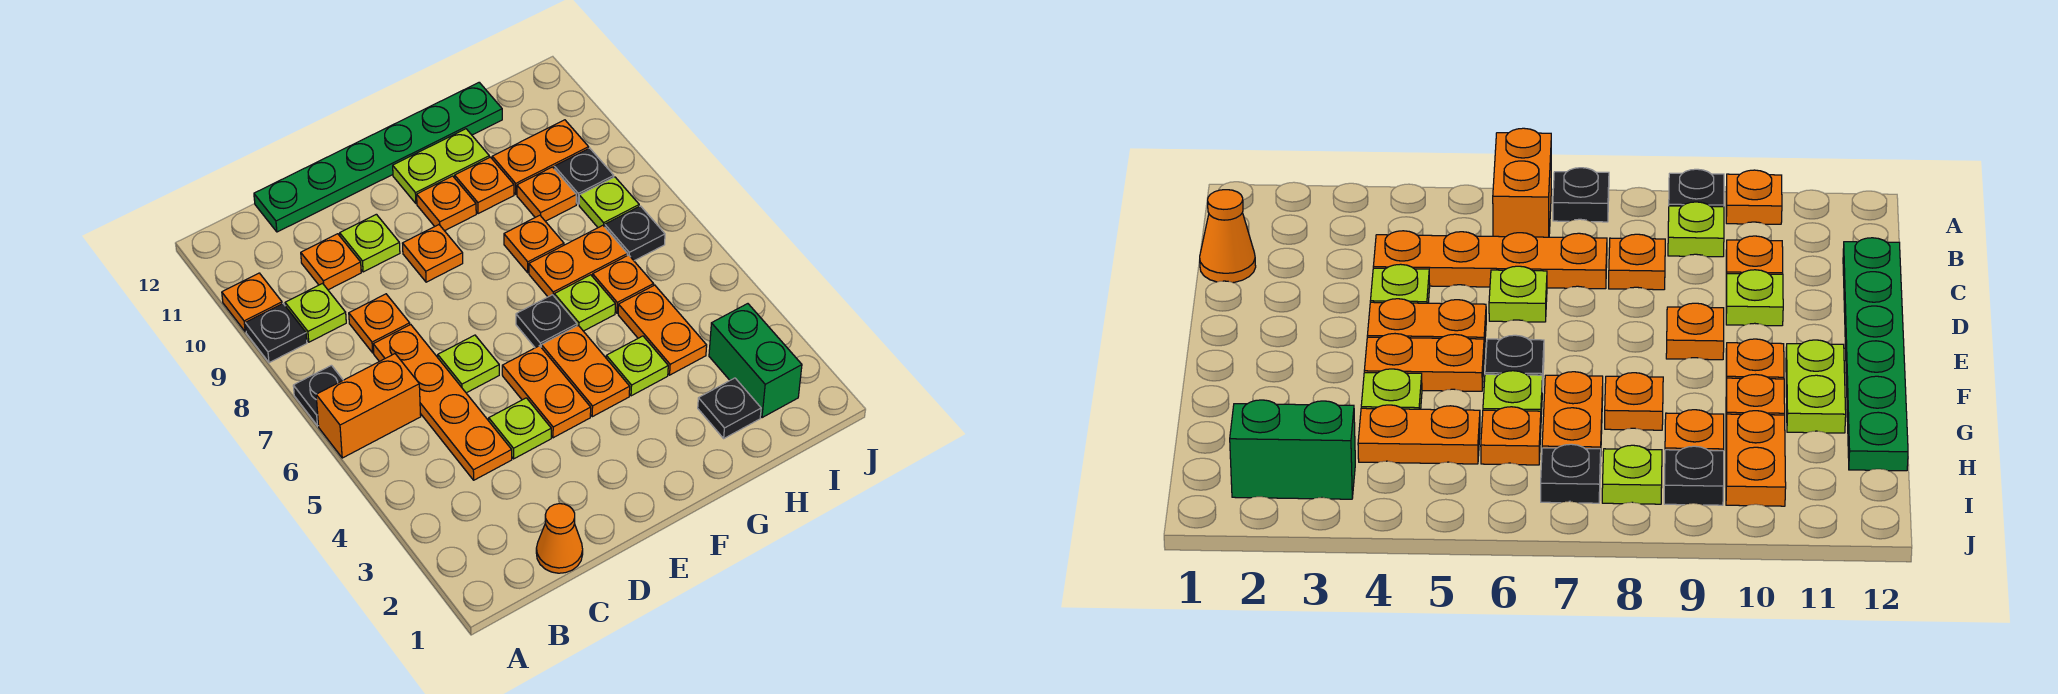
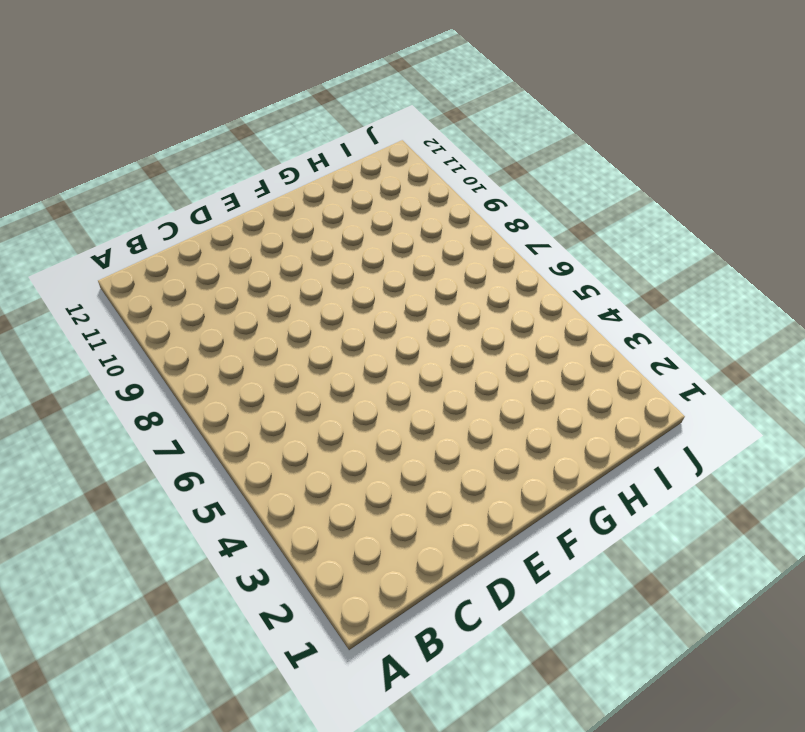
none -> orange 1x2 brick [316,354,421,458]
none -> black 1x1 plate [293,365,343,426]
none -> black 1x1 plate [245,304,307,363]
none -> orange 1x1 plate [222,273,282,332]

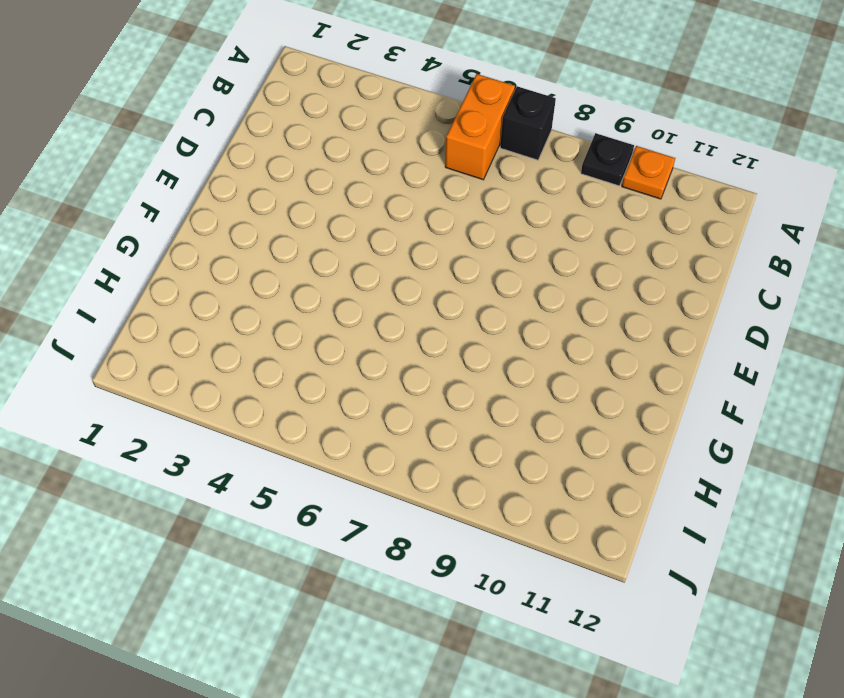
black 1x1 brick [500,86,556,160] -> black 1x1 plate [293,365,343,426]
none -> lime 1x1 plate [285,284,346,342]
none -> orange 1x1 cone [536,504,583,573]
none -> orange 1x4 plate [373,325,512,480]
none -> orange 1x1 plate [349,294,410,353]

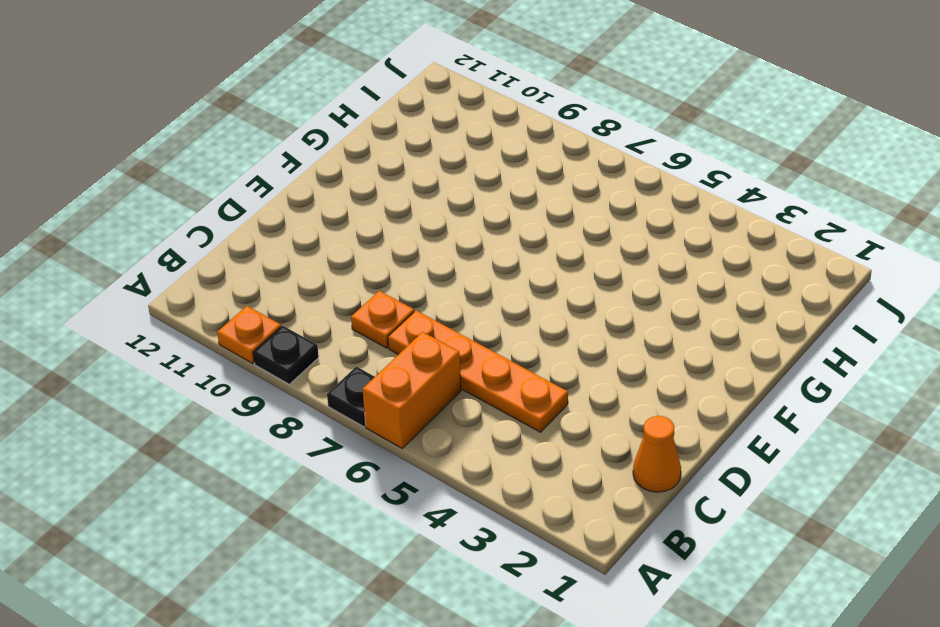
none -> lime 1x1 plate [285,284,346,342]
none -> orange 1x1 plate [301,234,361,290]
none -> green 1x6 plate [254,82,502,232]
none -> lime 1x1 plate [489,398,551,459]

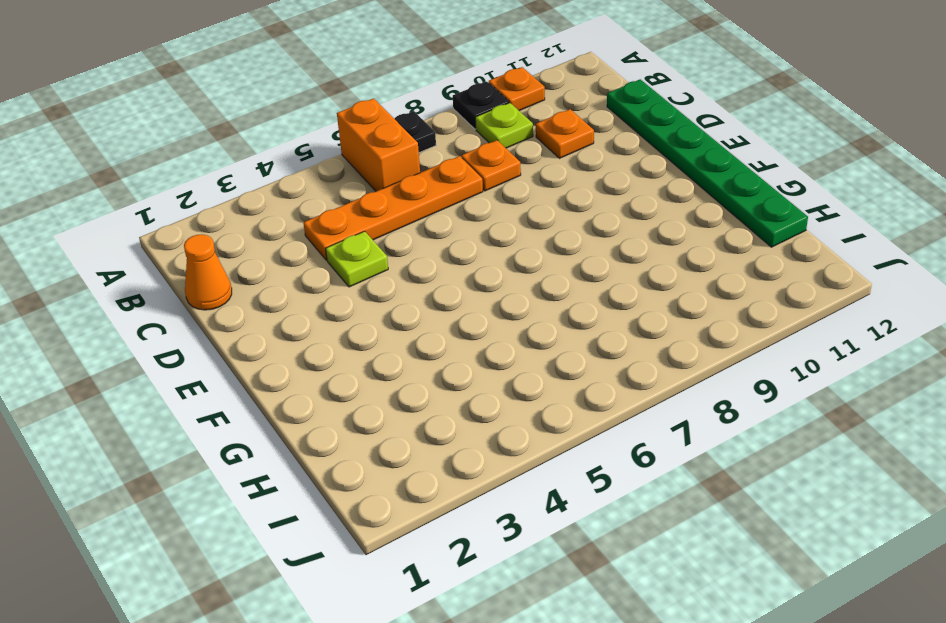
none -> lime 1x1 plate [438,335,499,393]
none -> lime 1x1 plate [340,214,400,272]
none -> orange 1x2 plate [502,346,591,438]
none -> orange 1x1 plate [403,225,463,282]

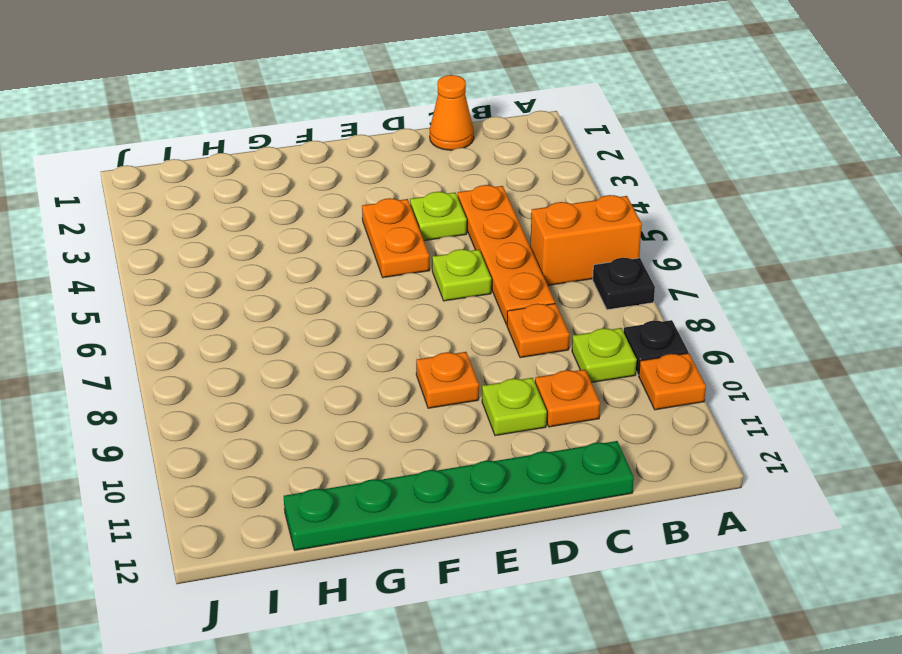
none -> orange 1x2 plate [541,325,630,417]
none -> black 1x1 plate [516,295,577,348]
none -> orange 1x1 plate [417,176,476,231]
none -> lime 1x2 plate [393,129,489,204]

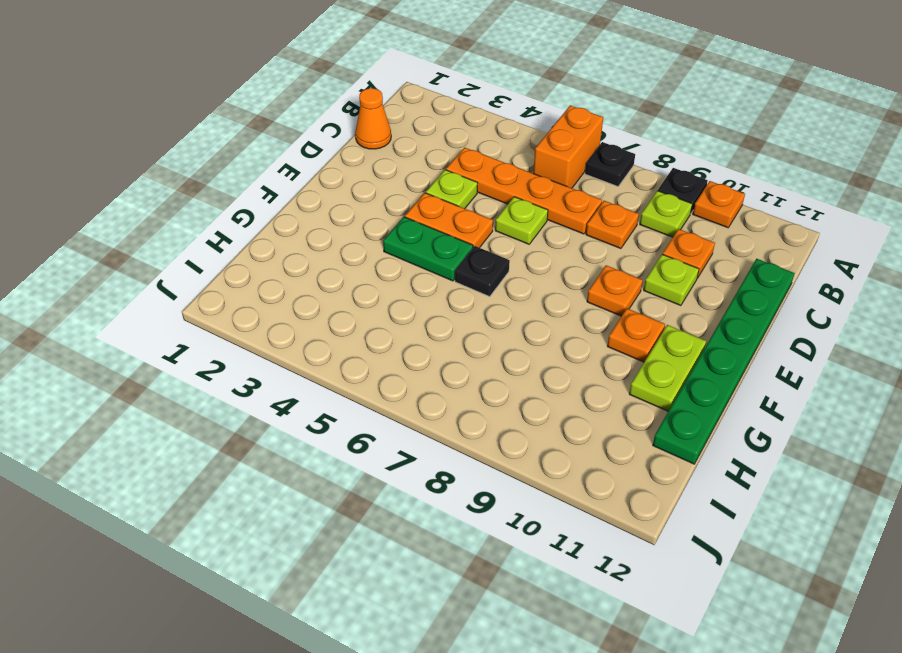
green 1x2 plate [383,217,473,281] -> orange 1x2 plate [541,325,630,417]
none -> lime 1x1 plate [606,336,668,396]
none -> lime 1x1 plate [554,275,615,331]
none -> orange 1x2 plate [529,225,627,297]
none -> orange 1x1 plate [504,215,564,273]

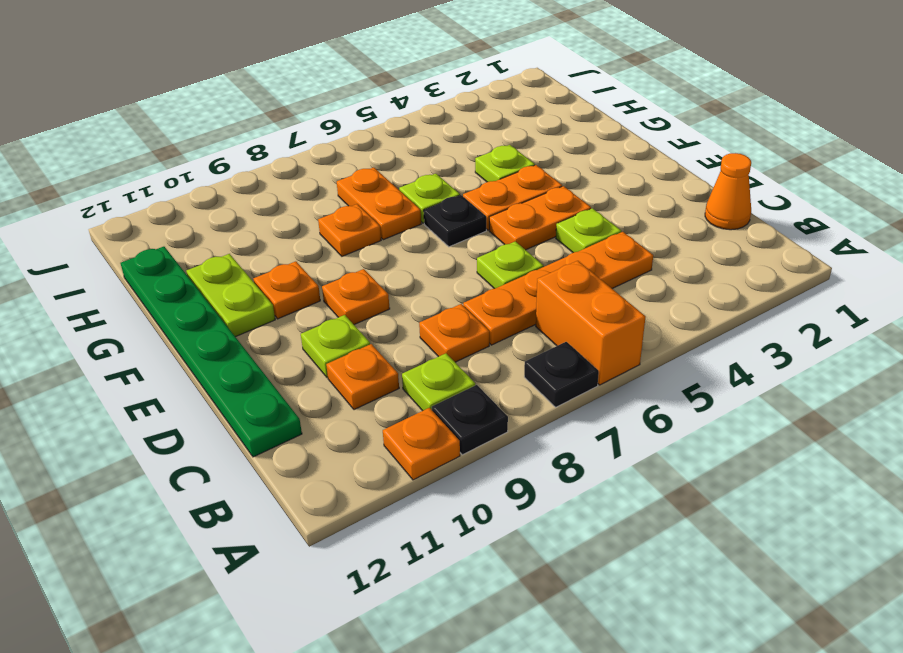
none -> orange 1x1 plate [455,157,514,214]
none -> black 1x1 plate [698,378,761,438]
none -> orange 1x2 plate [618,285,707,375]
none -> orange 1x1 plate [593,255,654,313]

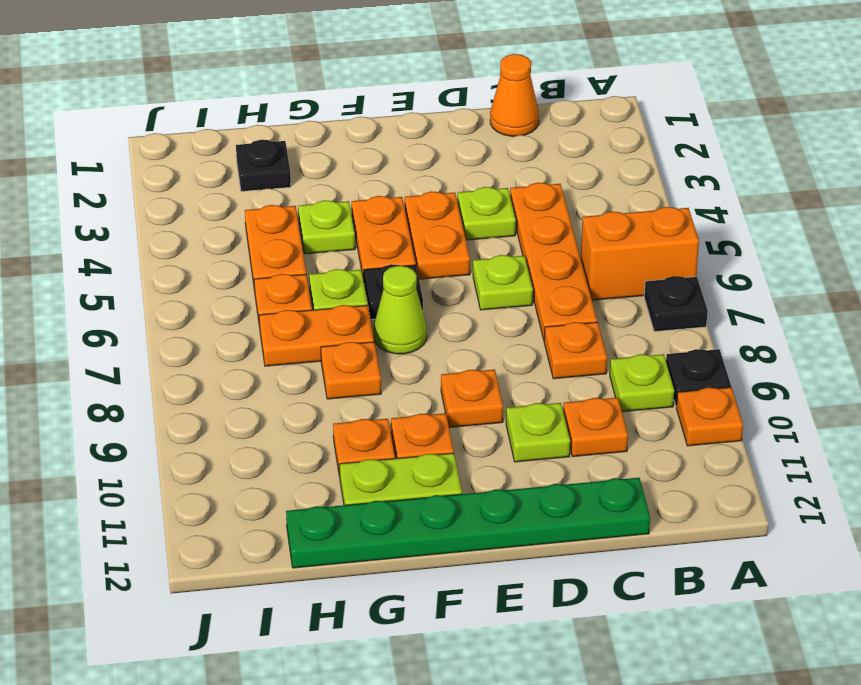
lime 1x1 cone [374,266,427,354] -> none
none -> orange 1x1 plate [517,167,576,221]
none -> orange 1x2 plate [492,120,589,194]
none -> green 1x2 brick [709,304,802,418]
none -> black 1x1 plate [605,206,665,261]

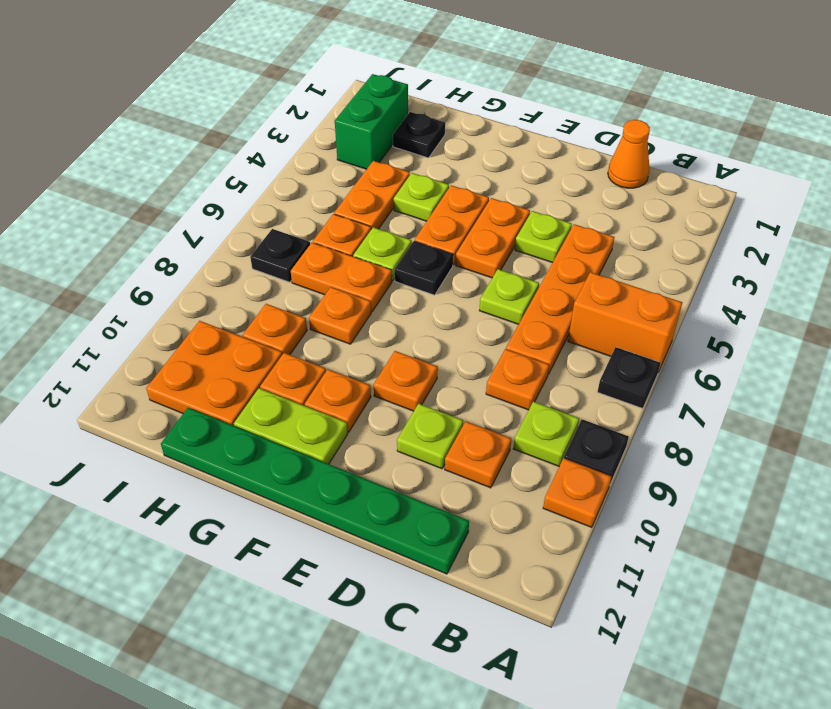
orange 2x2 plate [146,321,282,426] -> orange 1x2 plate [492,120,589,194]
none -> lime 1x1 plate [579,177,639,228]
none -> black 1x1 plate [554,148,614,204]

